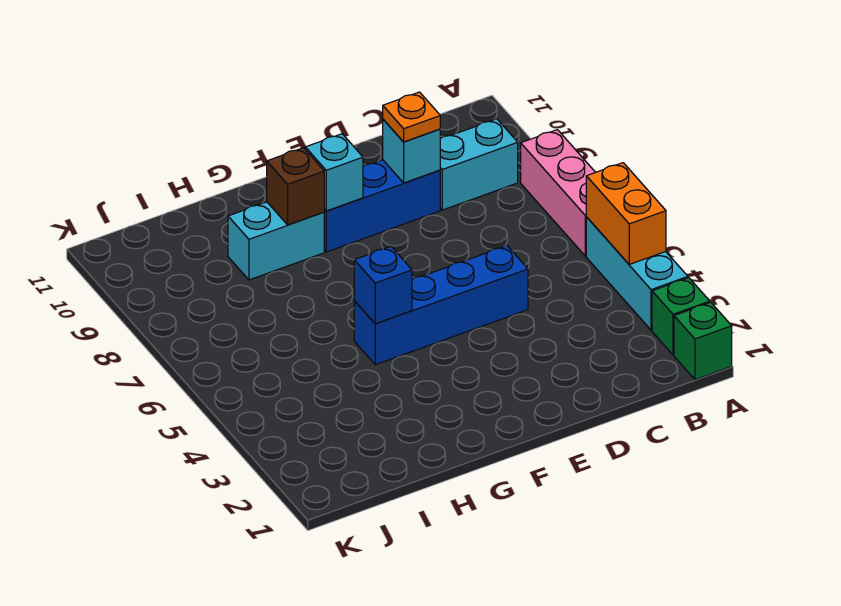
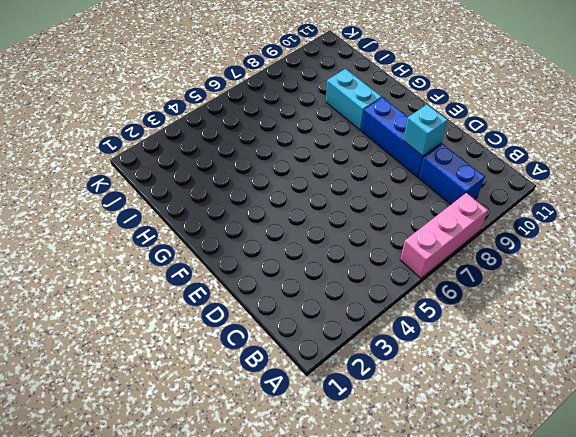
blue 1x2 brick [419,144,485,204] -> cyan 1x2 brick [440,119,518,210]
none -> green 1x1 brick [674,302,732,380]
none -> green 1x1 brick [652,278,710,355]
none -> cyan 1x3 brick [586,217,688,330]

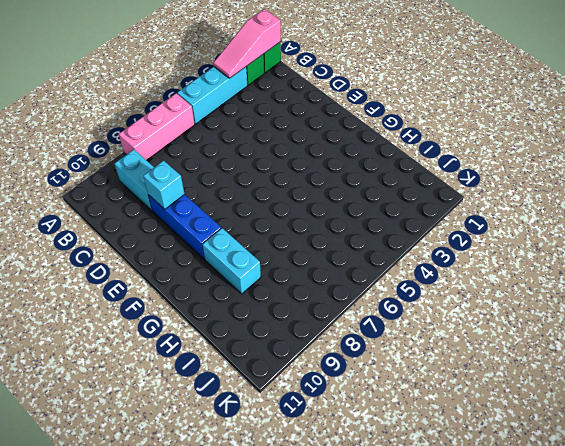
pink 1x3 slope [214,9,281,78] -> none
none -> blue 1x4 brick [354,246,528,365]
none -> orange 1x2 brick [586,163,666,264]
none -> cyan 1x1 brick [305,134,363,211]

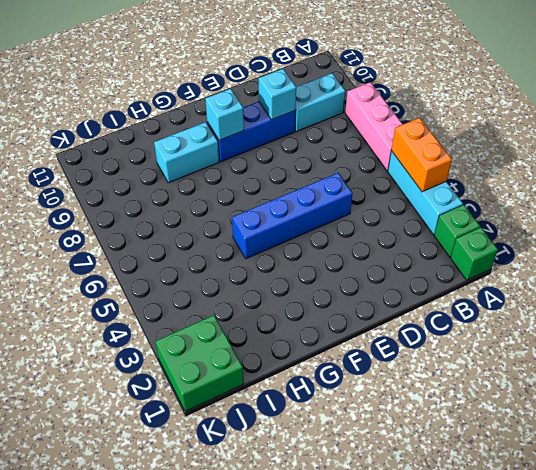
green 2x2 brick [155,315,244,411] -> none
none -> blue 1x1 brick [354,247,412,324]
none -> brown 1x1 brick [267,148,324,225]
none -> orange 1x1 plate [383,92,440,142]

